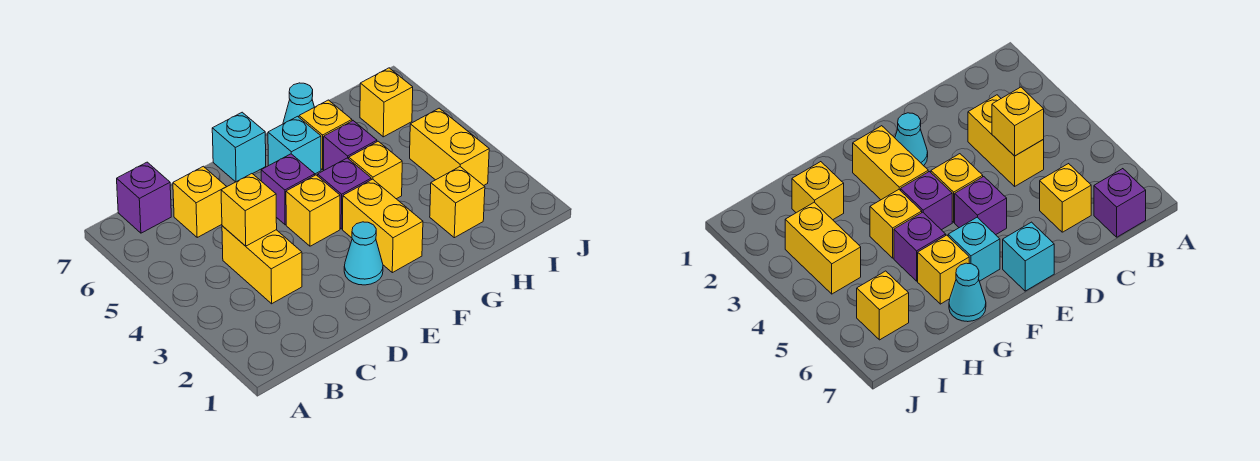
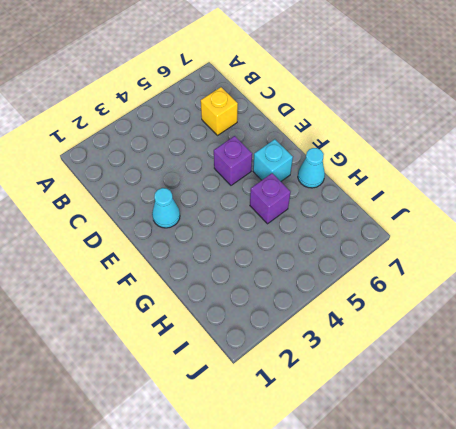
none -> purple 1x1 brick [117,162,171,233]
none -> yellow 1x2 brick [222,226,302,304]
none -> yellow 1x1 brick [286,175,340,246]

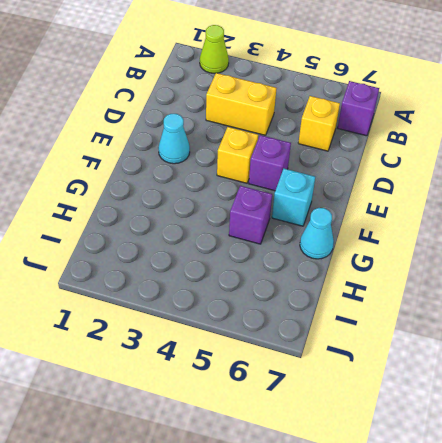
lime 1x1 cone [200,25,229,74] -> none
none -> cyan 1x1 brick [212,112,266,182]
none -> yellow 1x2 brick [343,179,423,273]
none -> purple 1x1 brick [318,158,371,229]

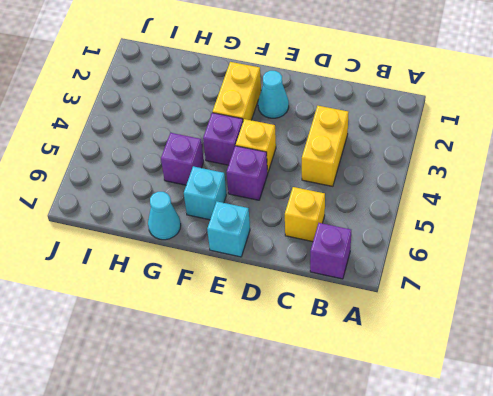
none -> yellow 1x1 brick [349,141,402,199]
none -> yellow 1x1 brick [299,100,352,170]
none -> yellow 1x1 brick [430,167,485,238]

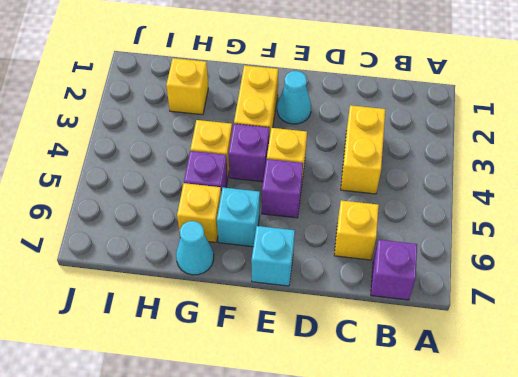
none -> yellow 1x2 brick [410,108,489,185]
none -> yellow 1x1 brick [360,68,413,137]
none -> yellow 1x1 brick [221,174,277,246]

